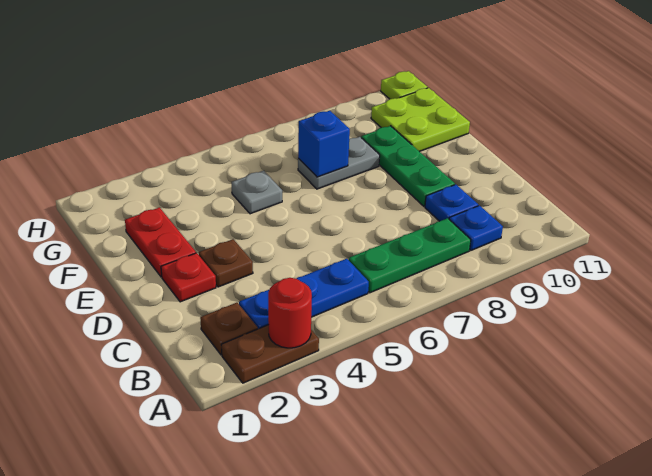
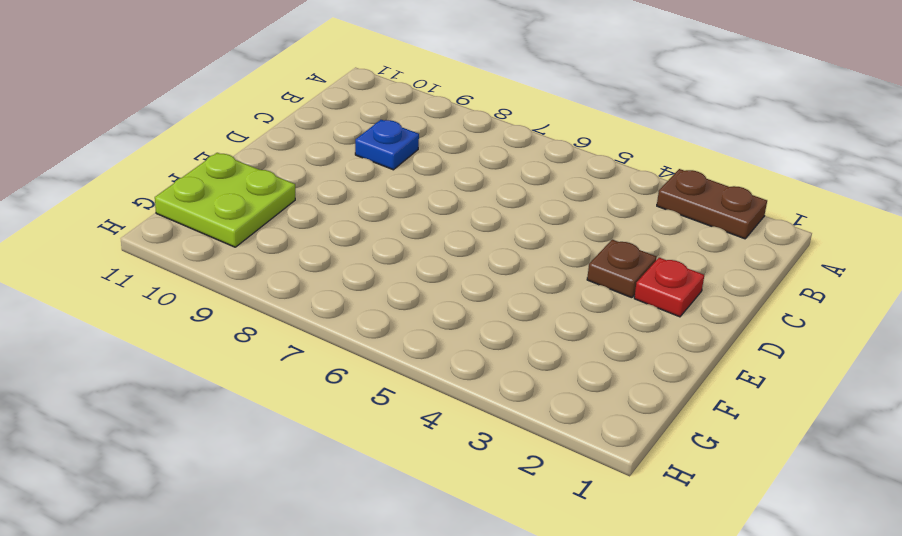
none -> brown 1x1 plate [200,303,258,355]
none -> blue 1x3 plate [239,259,369,329]
none -> green 1x3 plate [348,218,471,293]

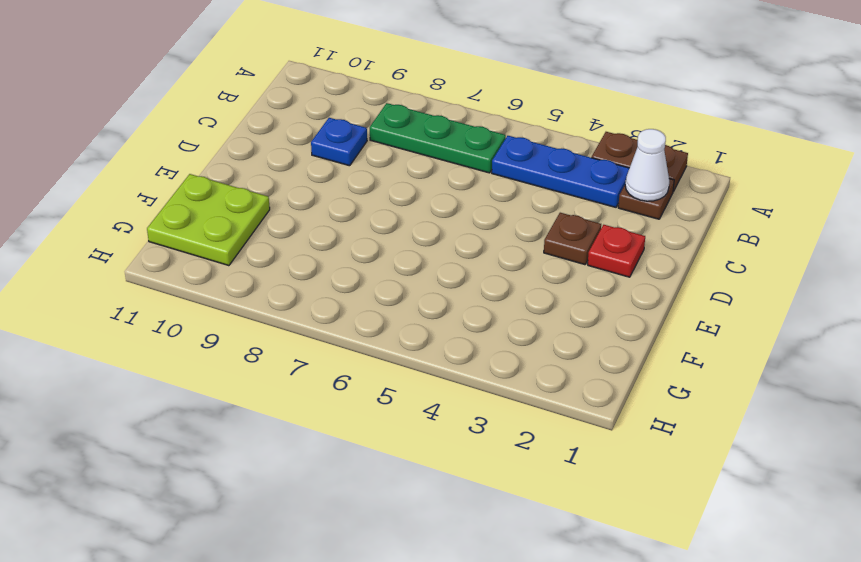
white 1x1 cone [625,129,669,201] -> none
none -> blue 1x1 plate [449,206,503,251]
none -> green 1x3 plate [361,126,455,206]
none -> red 1x2 plate [125,207,196,277]

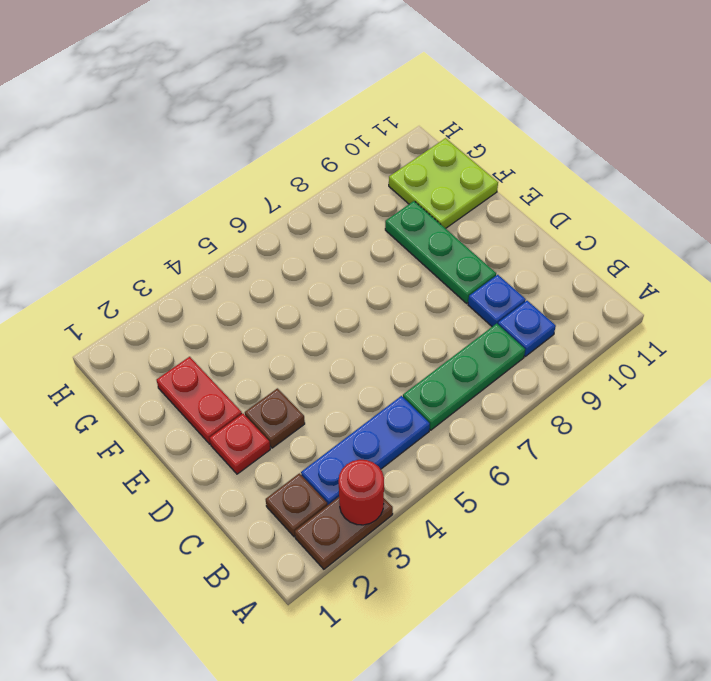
none -> grey 1x1 plate [232,171,282,214]
none -> grey 1x2 plate [298,137,380,189]
none -> lime 1x1 plate [381,71,428,99]

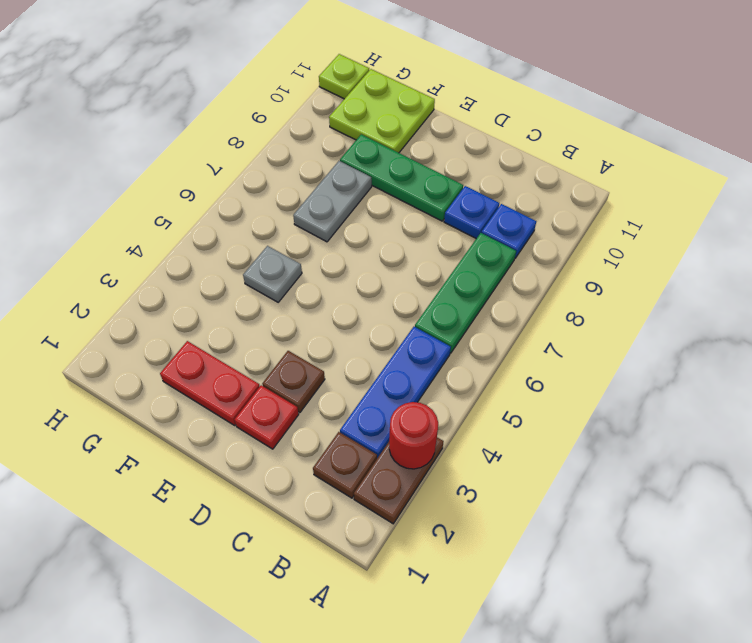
none -> blue 1x1 brick [298,111,350,177]

